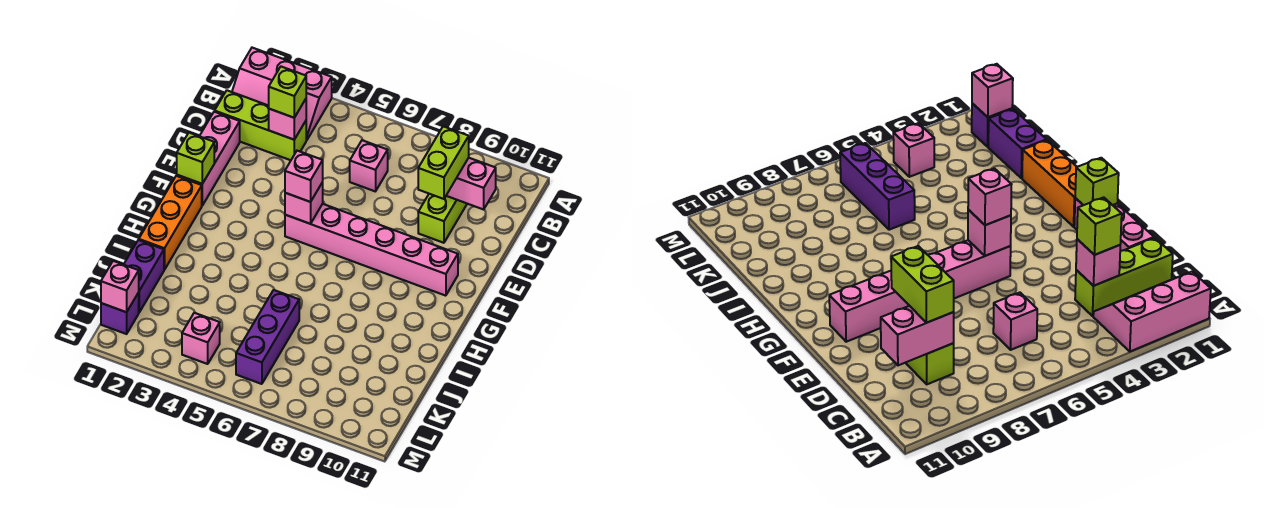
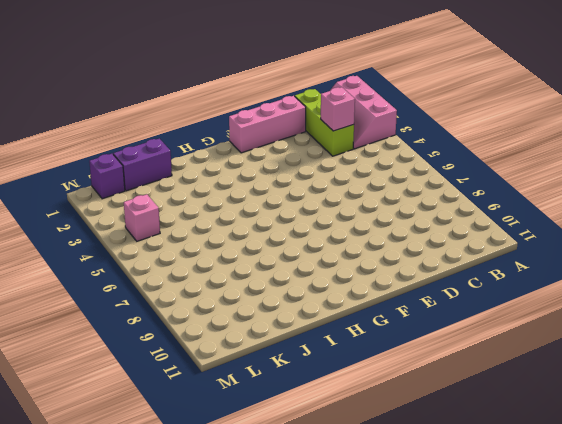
none -> pink 1x1 brick [350,140,388,191]
none -> lime 1x2 brick [418,194,467,243]
none -> pink 1x6 brick [285,204,458,296]

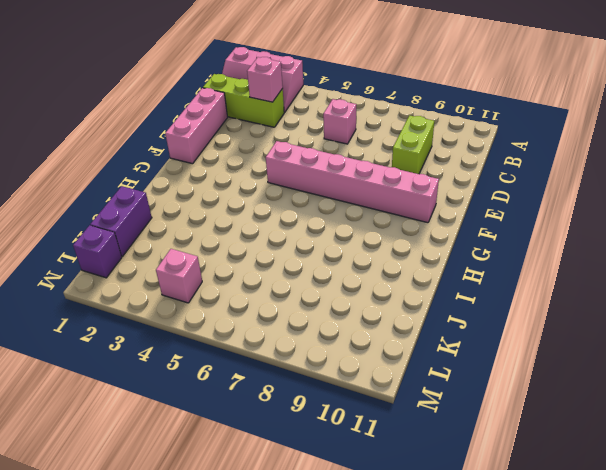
none -> orange 1x3 brick [139,176,202,270]
none -> purple 1x3 brick [236,290,299,384]
none -> pink 1x2 brick [446,158,496,209]

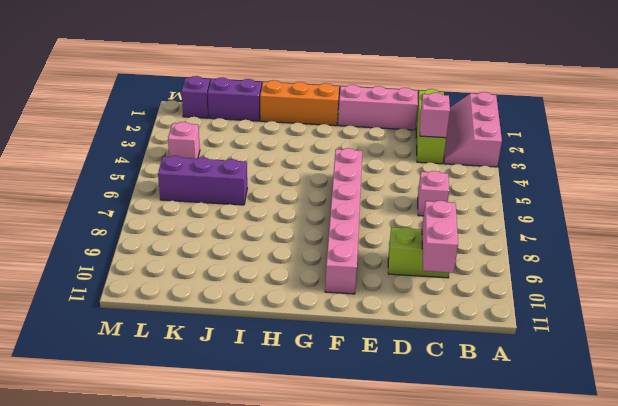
none -> lime 1x1 brick [177,133,214,184]
none -> pink 1x1 brick [285,182,323,224]
none -> pink 1x1 brick [101,261,139,312]

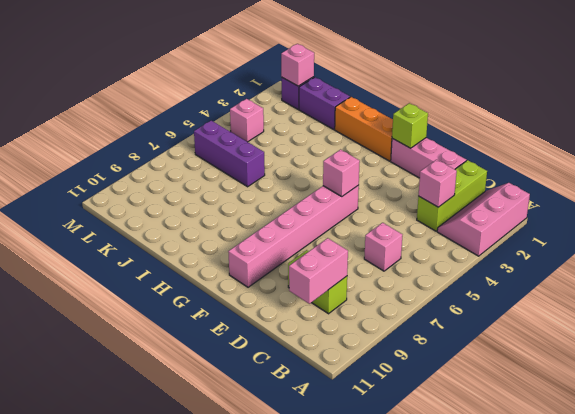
none -> lime 1x1 brick [269,67,306,118]
none -> lime 1x2 brick [418,126,469,199]
none -> pink 1x1 brick [285,151,323,202]

